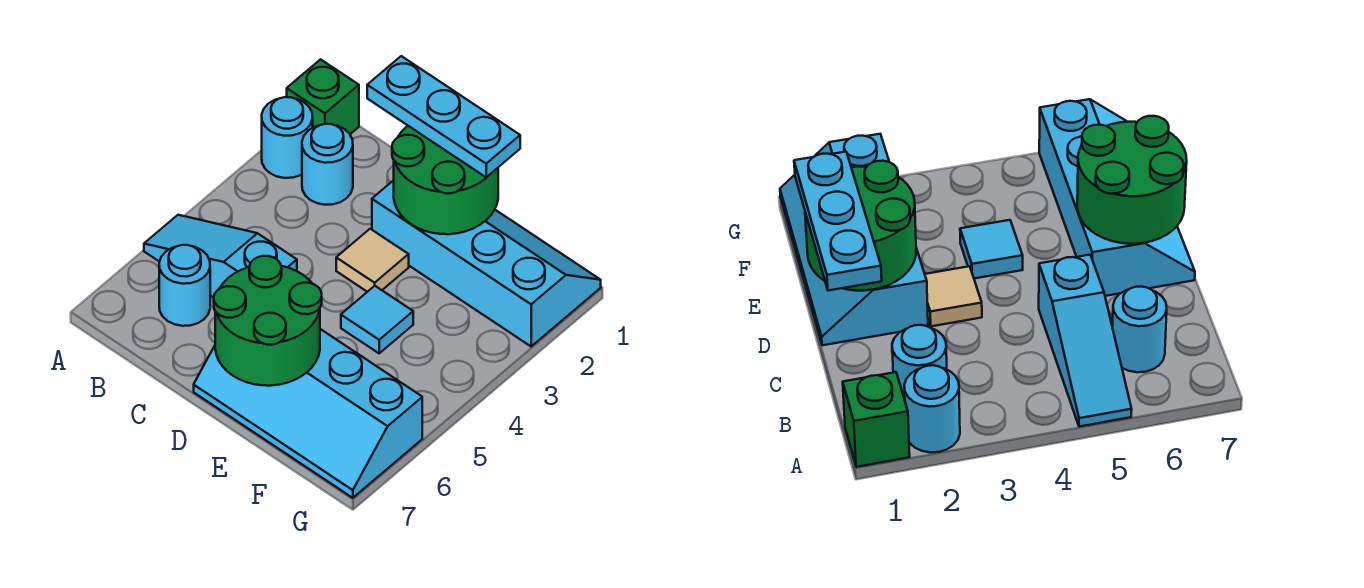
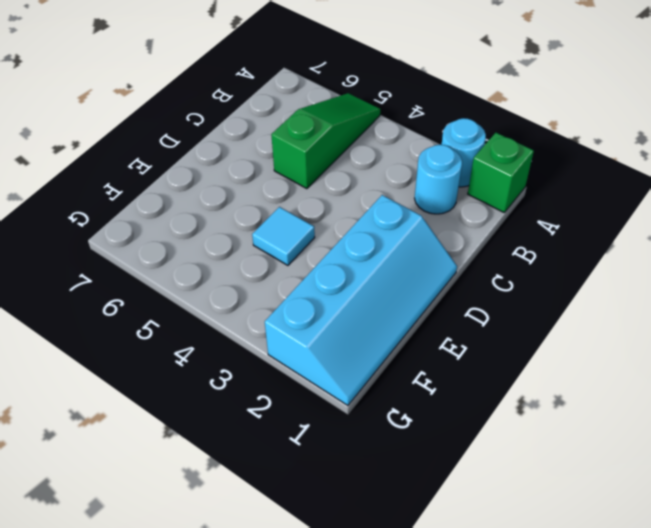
green 1x3 slope [271,93,380,189] -> cyan 1x3 slope [144,215,297,298]
none -> cyan 1x1 round brick [159,245,210,326]
none -> tan 1x1 tile [336,229,409,292]
none -> cyan 2x4 slope [194,329,422,498]

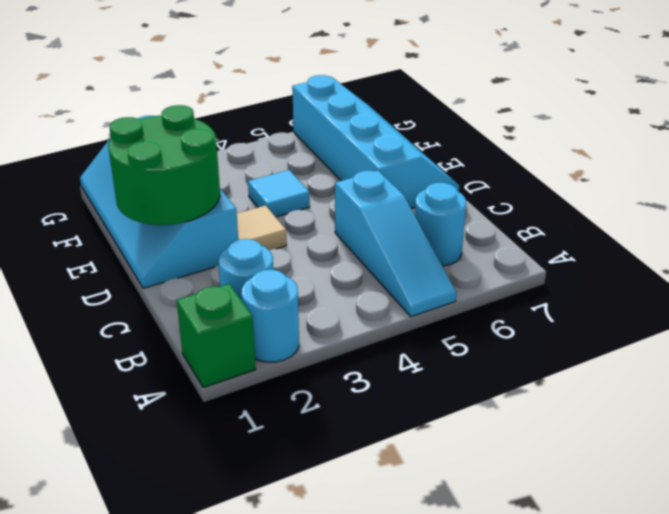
none -> green 2x2 round brick [214,256,322,386]
none -> cyan 1x3 plate [367,56,520,177]

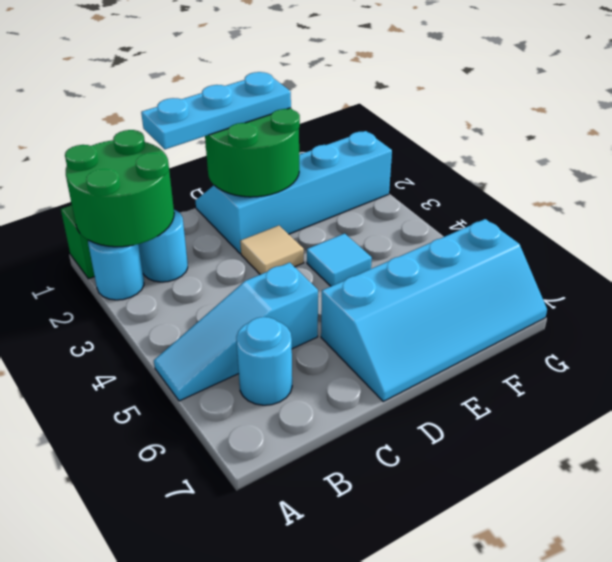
green 2x2 round brick [65,130,174,247] -> green 2x2 round brick moved to [214,256,322,386]

